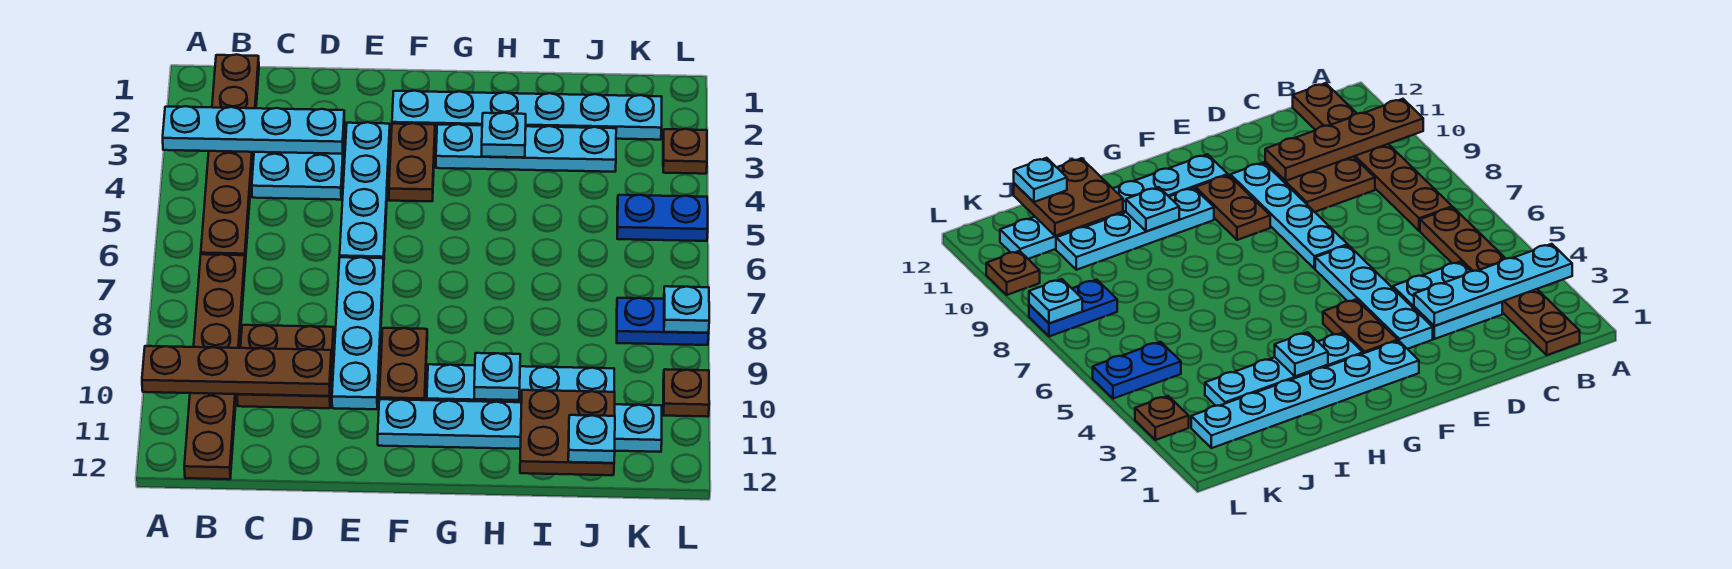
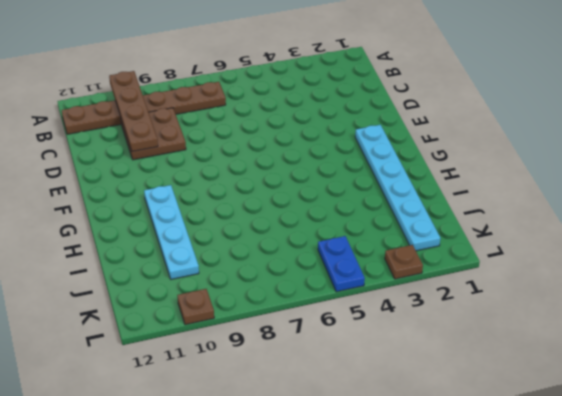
none -> brown 1x6 plate [201,54,259,262]
none -> cyan 2x2 plate [252,123,345,200]
none -> cyan 1x4 plate [340,122,390,258]

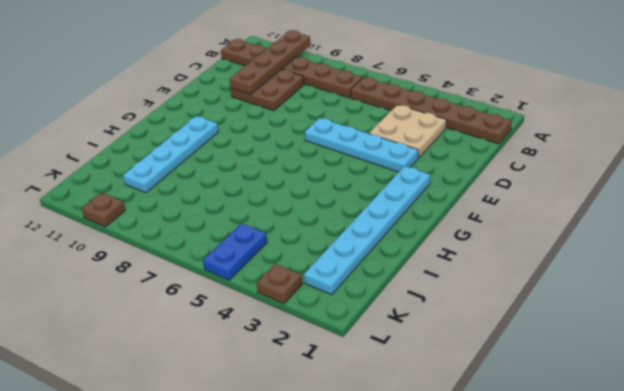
tan 2x2 plate [369,105,446,158] -> cyan 2x2 plate [252,123,345,200]
none -> cyan 1x4 plate [332,257,384,409]
none -> brown 1x2 plate [389,123,435,201]
none -> brown 1x2 plate [379,328,427,400]

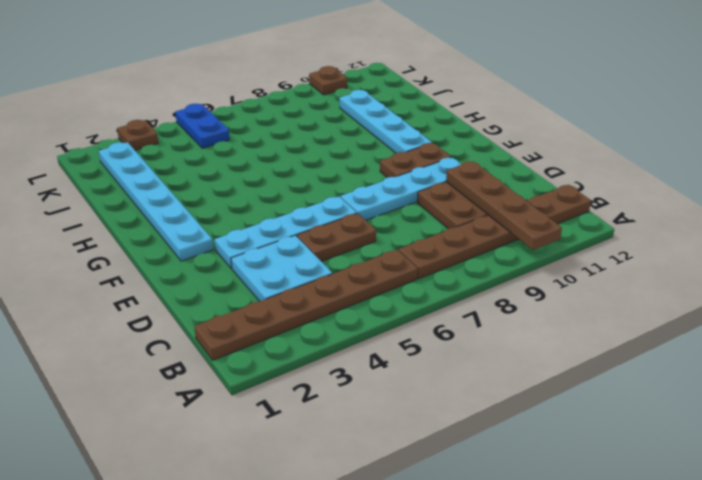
brown 1x2 plate [297,213,376,262] -> brown 1x2 plate moved to [389,123,435,201]
none -> cyan 1x6 plate [378,399,662,452]
none -> cyan 1x4 plate [436,124,616,172]
none -> blue 1x2 plate [617,298,709,345]

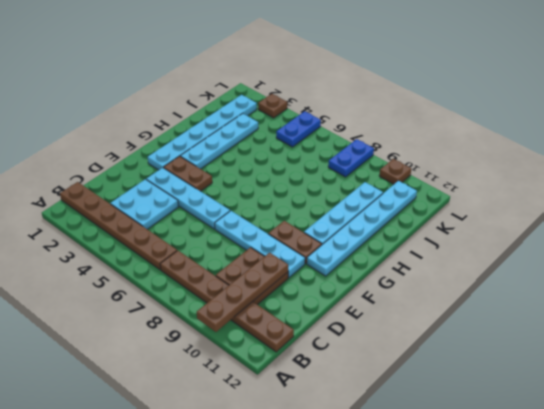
none -> cyan 1x4 plate [163,106,345,154]
none -> cyan 1x1 plate [482,113,526,158]
none -> cyan 1x1 plate [474,353,520,400]

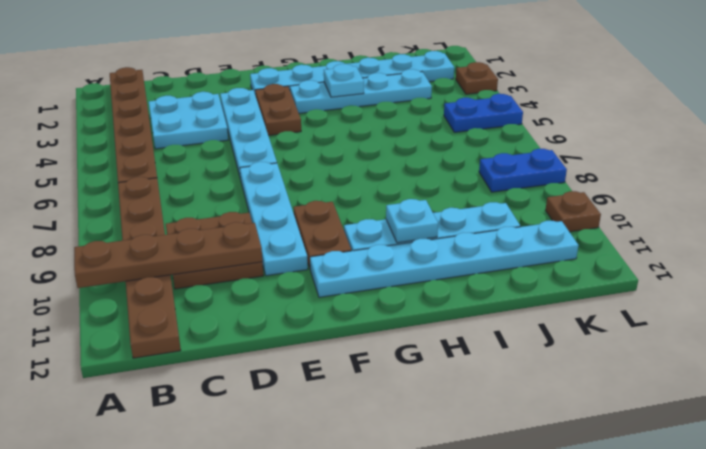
none -> cyan 1x4 plate [163,106,345,154]
none -> brown 2x2 plate [520,390,615,475]
none -> cyan 1x1 plate [664,286,709,333]

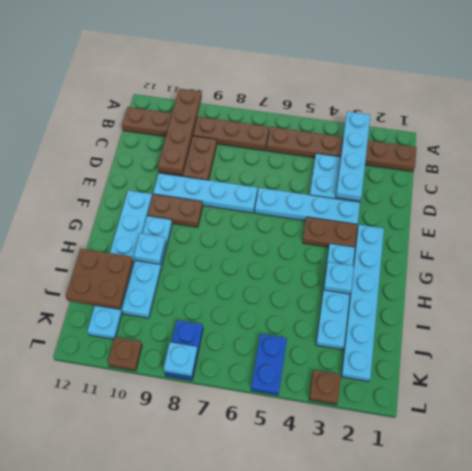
none -> cyan 1x1 plate [568,415,615,463]

